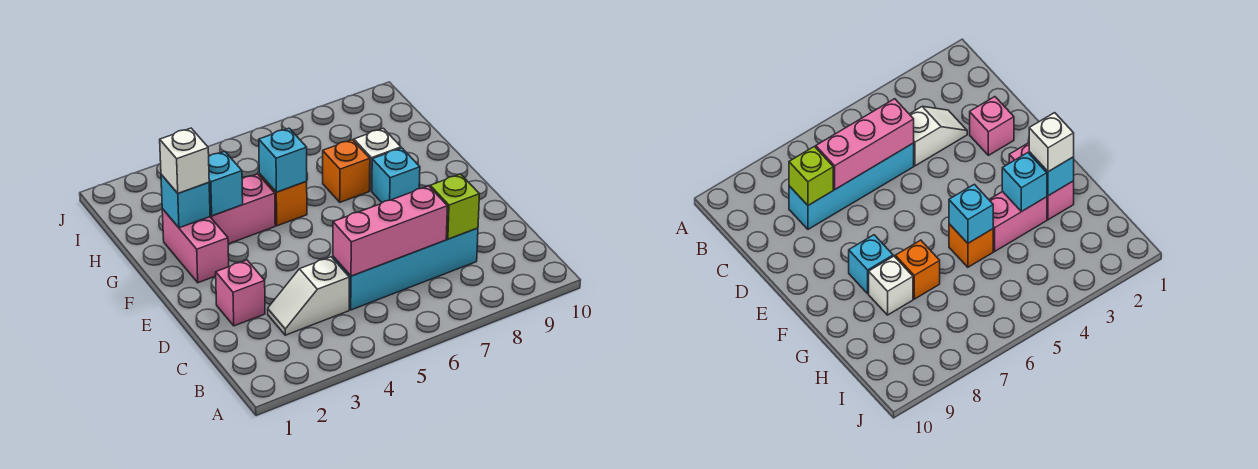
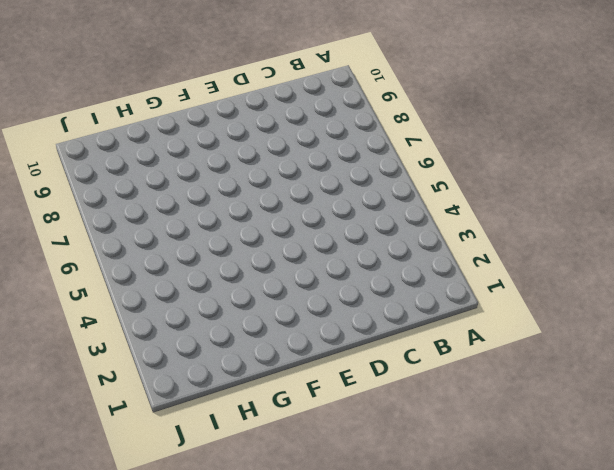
none -> white 1x2 slope [268,257,349,335]
none -> cyan 1x4 brick [333,228,478,310]
none -> pink 1x1 brick [216,260,265,326]

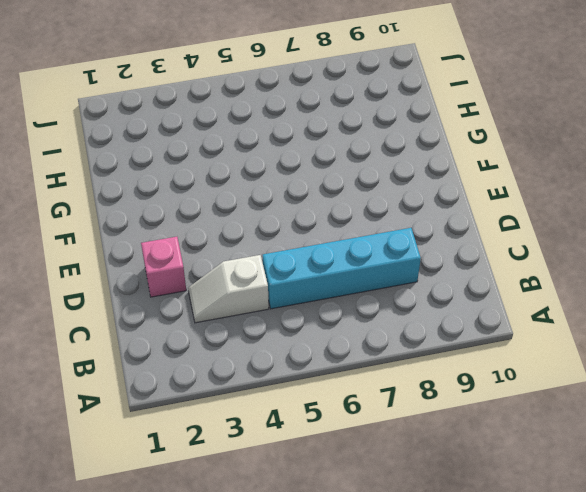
none -> pink 1x2 brick [162,209,229,283]
none -> cyan 1x1 brick [372,148,420,203]
none -> pink 1x2 brick [210,174,275,244]

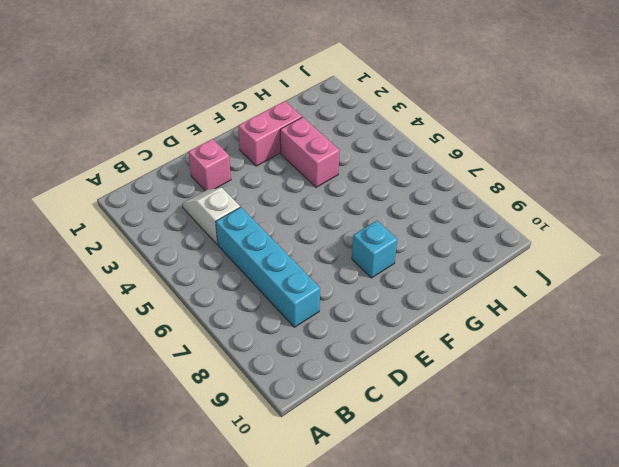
none -> orange 1x1 brick [259,174,307,226]
none -> orange 1x1 brick [323,140,370,202]
none -> white 1x1 brick [354,128,401,191]

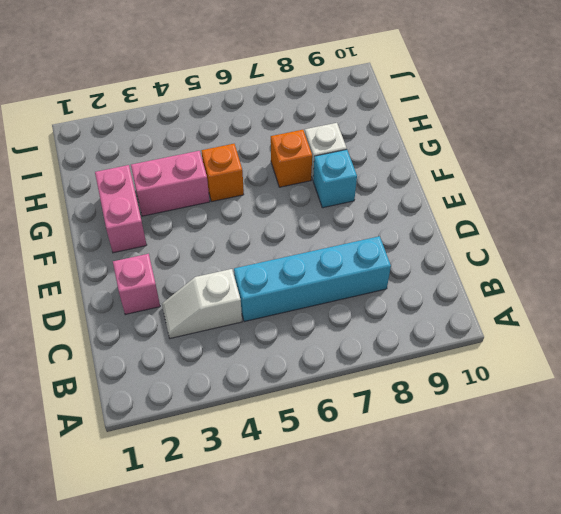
none -> pink 1x3 brick [333,186,447,276]
none -> lime 1x1 brick [430,174,479,239]
none -> cyan 1x1 brick [161,174,210,228]

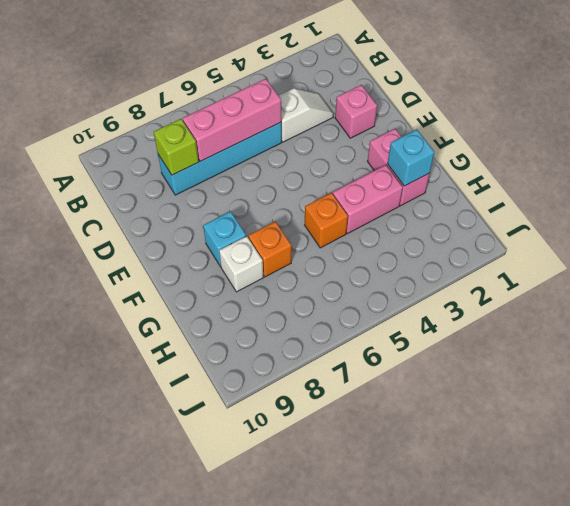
none -> cyan 1x1 brick [209,151,243,216]
none -> cyan 1x1 brick [259,128,307,192]
none -> white 1x1 brick [160,128,209,193]

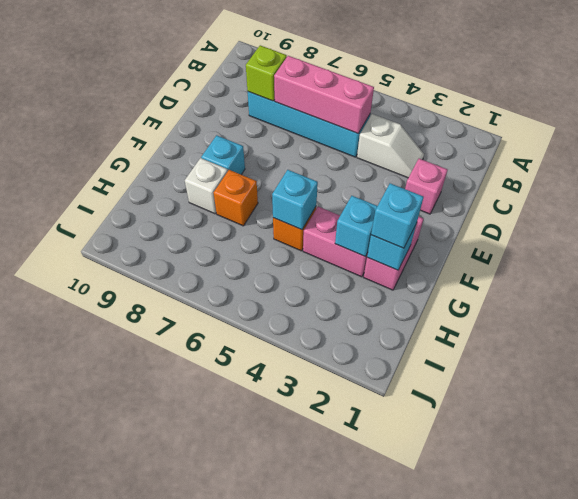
cyan 1x1 brick [371,183,423,248] -> white 1x1 brick [160,128,209,193]

